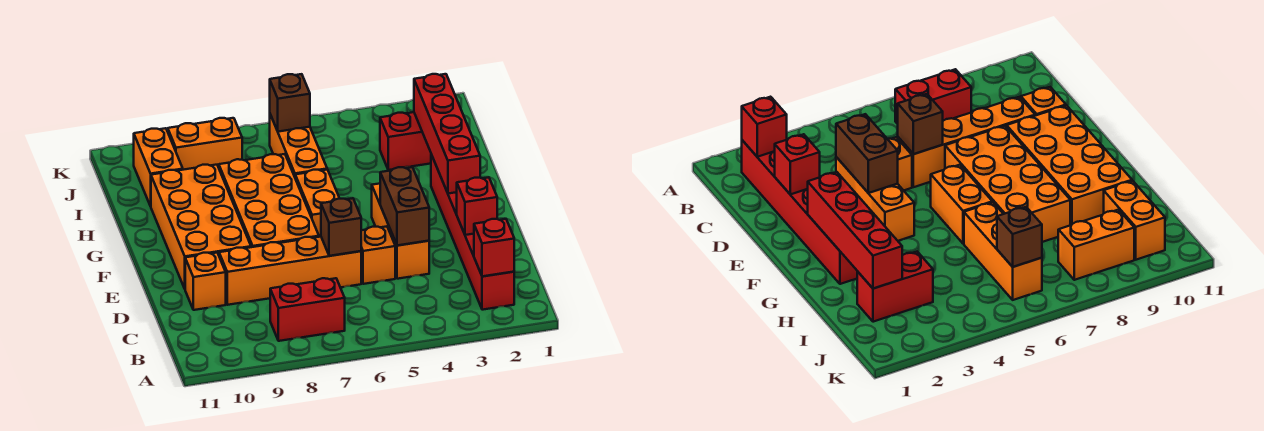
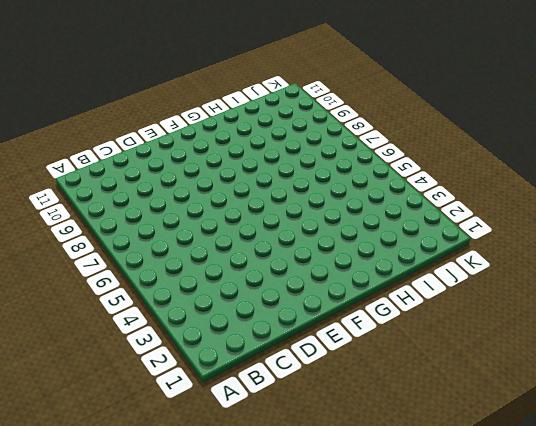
none -> red 1x6 brick [431,154,514,310]
none -> red 1x2 brick [270,278,345,341]
none -> orange 1x3 brick [372,184,429,279]

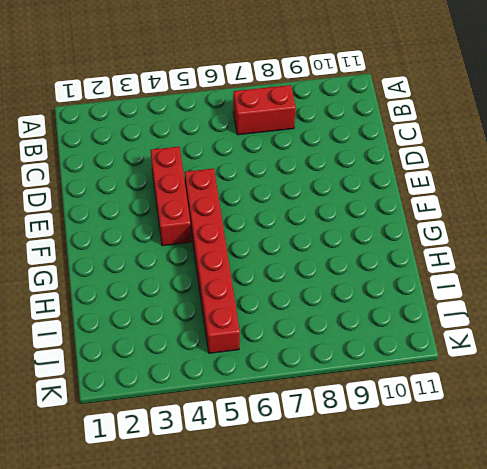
red 1x3 brick [151,147,191,246] -> orange 1x3 brick [372,184,429,279]
red 1x6 brick [185,168,240,353] -> red 1x6 brick moved to [431,154,514,310]
none -> orange 1x1 brick [361,226,395,284]
none -> orange 1x4 brick [219,237,361,305]
none -> orange 1x1 brick [185,253,226,310]

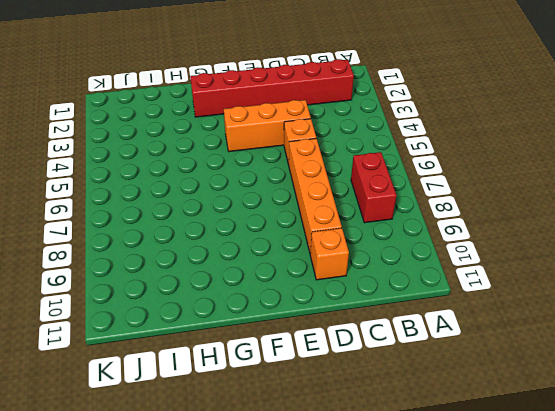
none -> orange 2x4 brick [219,154,319,247]
none -> orange 2x4 brick [151,165,251,288]
none -> orange 1x2 brick [295,170,340,237]

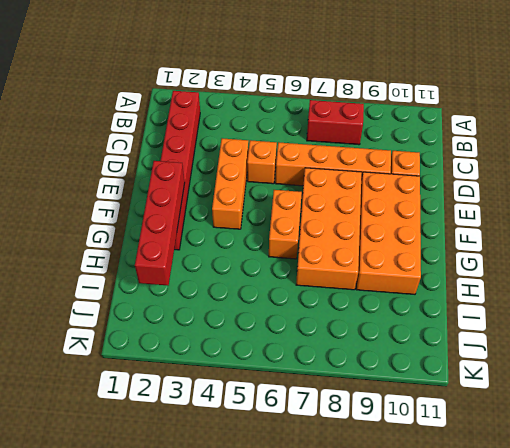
none -> orange 1x3 brick [270,115,327,177]
none -> red 1x2 brick [380,112,431,170]
none -> orange 1x2 brick [134,128,183,206]

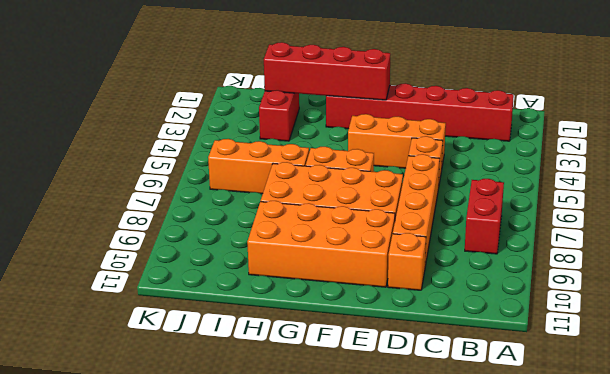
none -> orange 1x2 brick [134,128,183,206]
none -> orange 1x2 brick [168,118,242,170]
none -> red 1x1 brick [474,219,514,276]

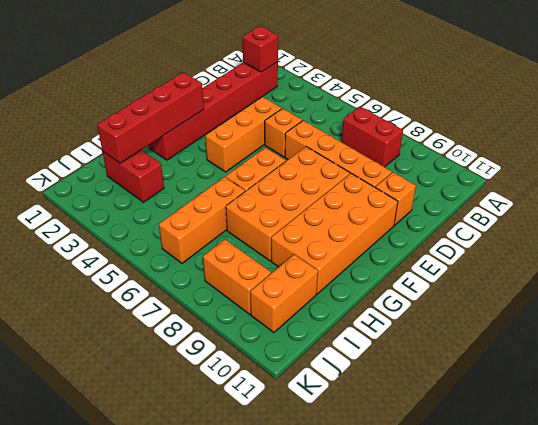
none -> red 1x1 brick [457,177,497,235]
none -> brown 1x2 brick [380,167,429,245]
none -> brown 1x1 brick [321,198,361,256]

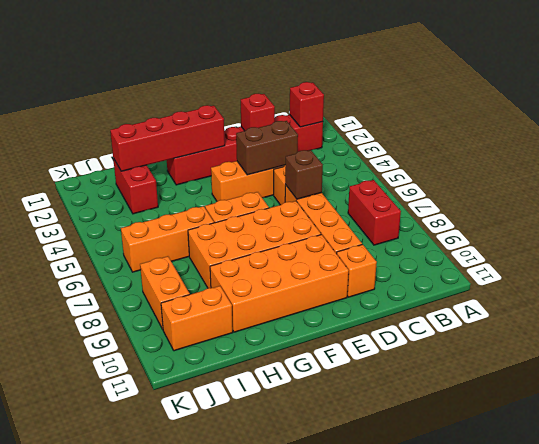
none -> brown 1x1 brick [270,74,310,132]

